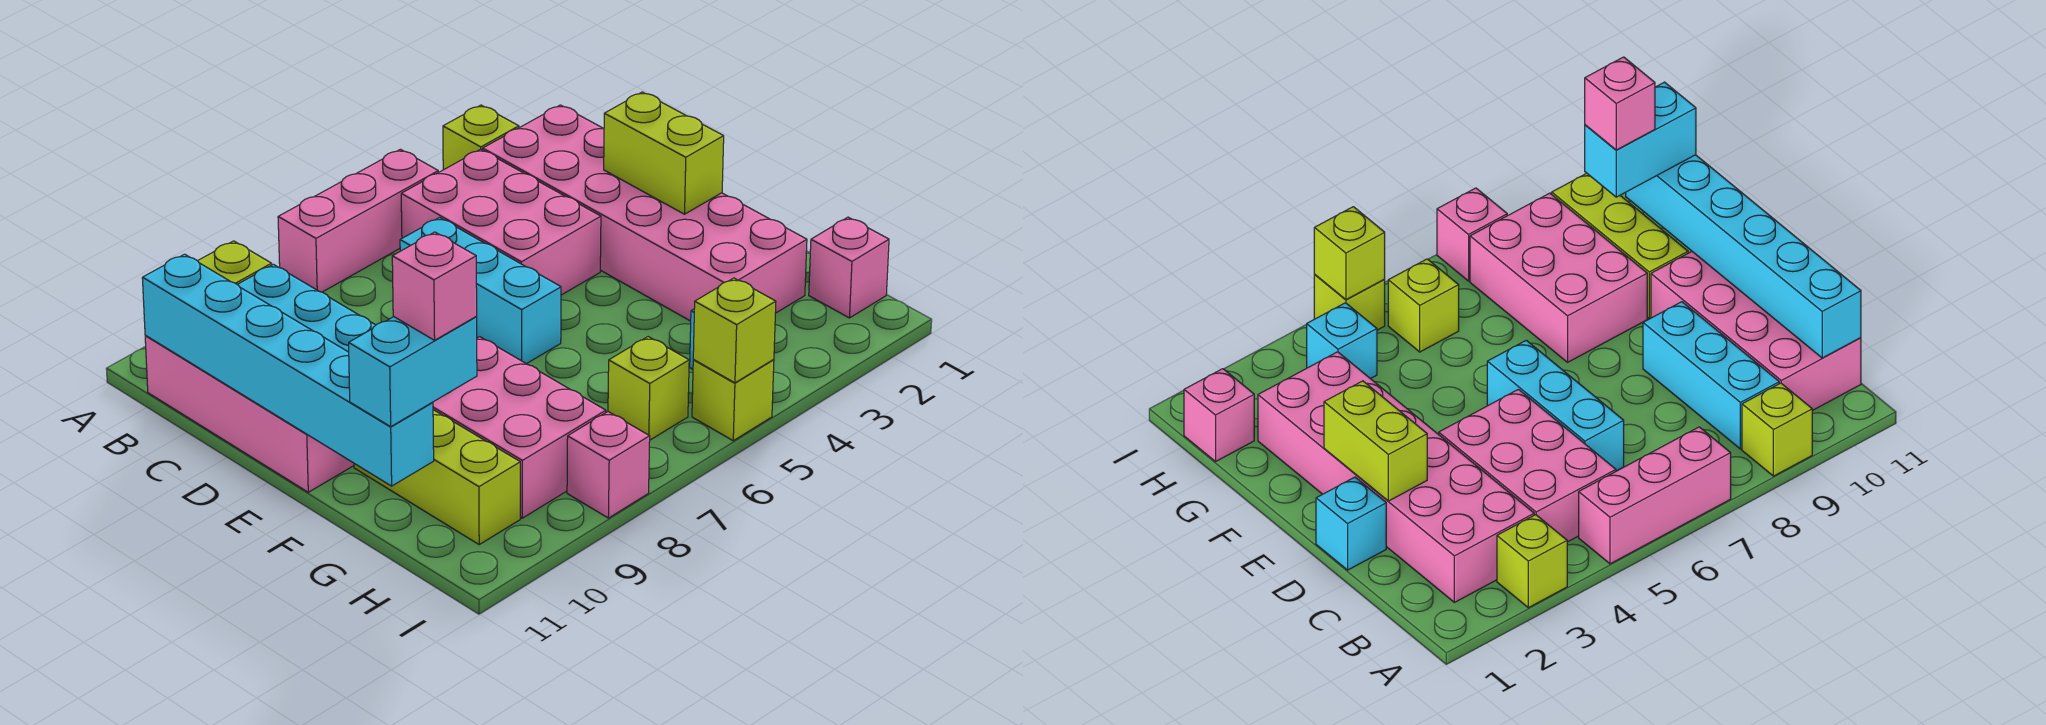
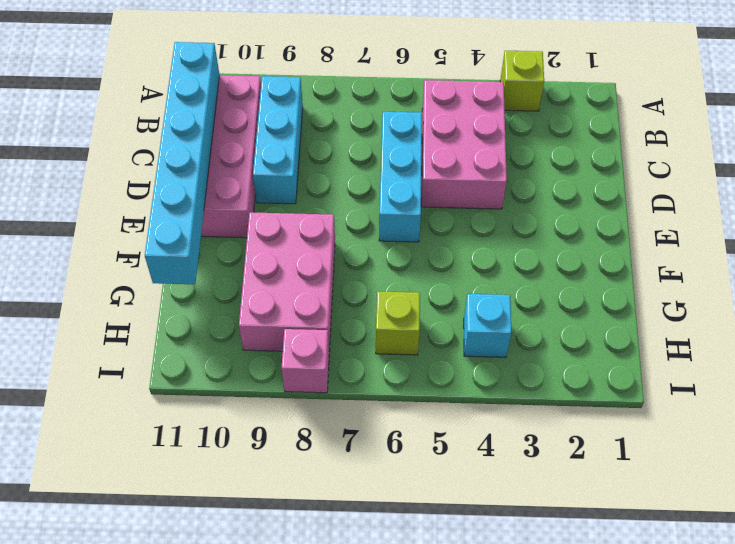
none -> pink 1x3 brick [278,149,438,292]
none -> lime 1x1 brick [198,241,272,284]
none -> pink 2x6 brick [483,105,807,321]

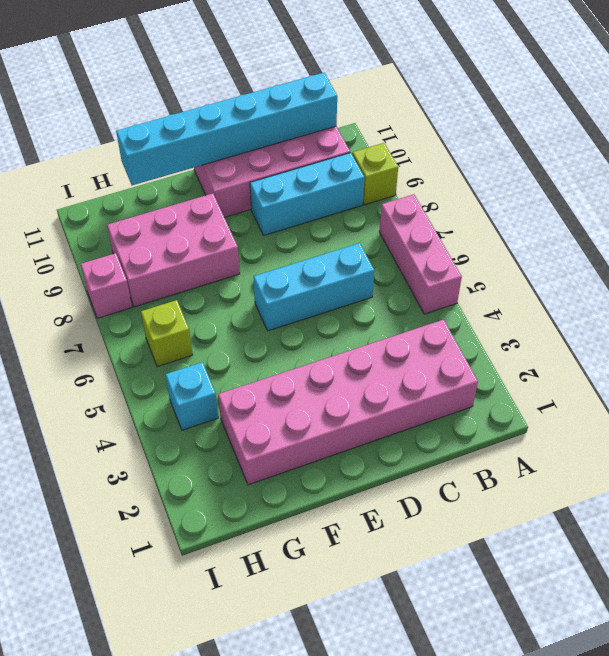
none -> lime 1x1 brick [443,105,519,170]
none -> pink 2x3 brick [401,149,601,295]
none -> cyan 1x1 brick [1316,477,1386,570]

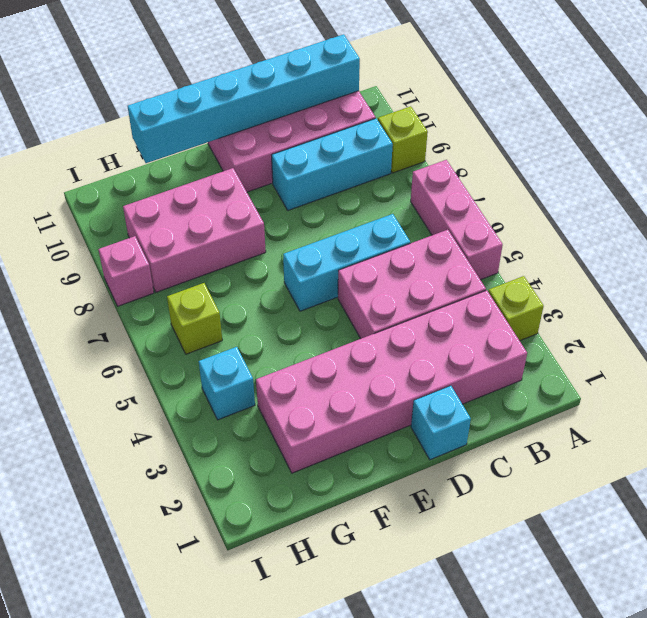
none -> lime 1x3 brick [354,410,520,544]
none -> pink 1x1 brick [809,217,889,318]
none -> lime 1x1 brick [692,360,774,441]

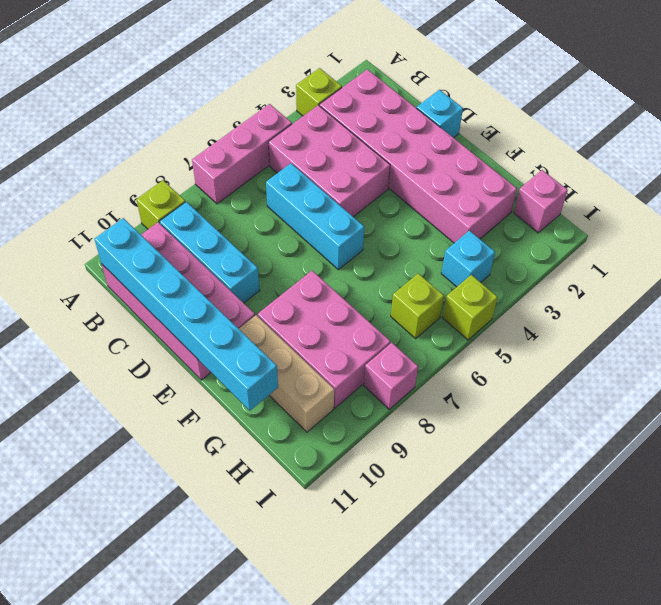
tan 1x3 brick [239,315,334,432] -> lime 1x3 brick [354,410,520,544]
none -> lime 1x2 brick [604,92,724,214]
none -> lime 1x1 brick [693,278,776,383]
none -> cyan 1x2 brick [349,317,477,427]

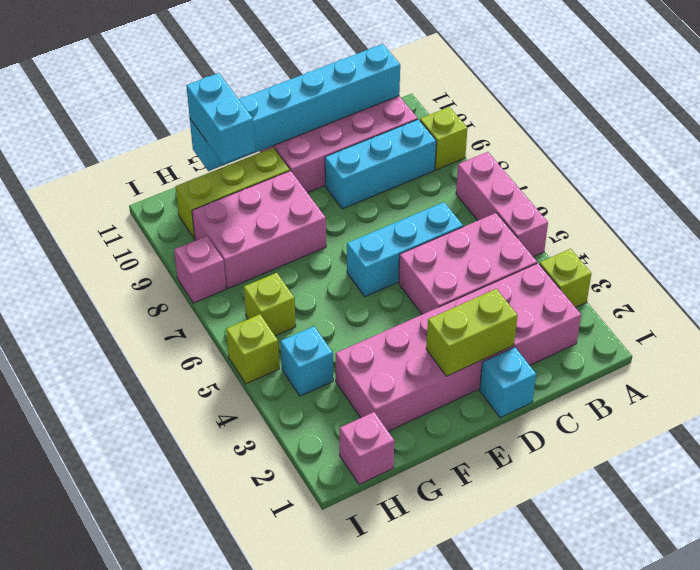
none -> lime 1x1 brick [693,278,776,383]
none -> pink 1x1 brick [392,232,477,340]

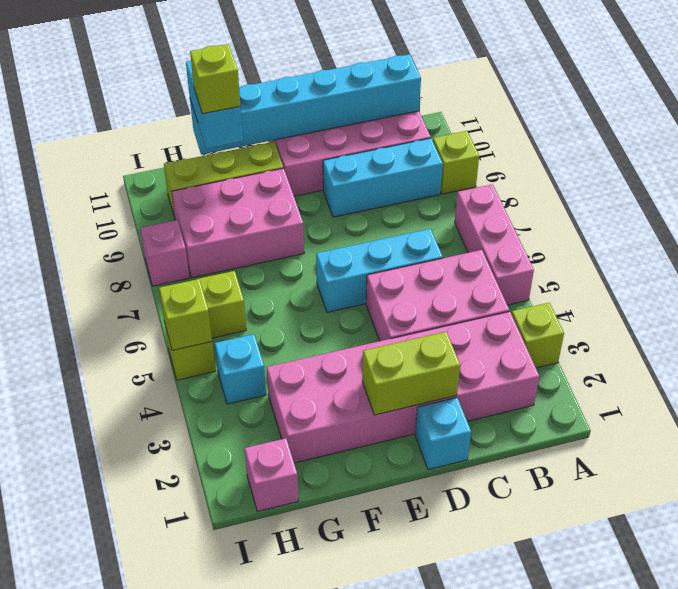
lime 1x1 brick [190,44,240,114] -> pink 1x1 brick [392,232,477,340]

